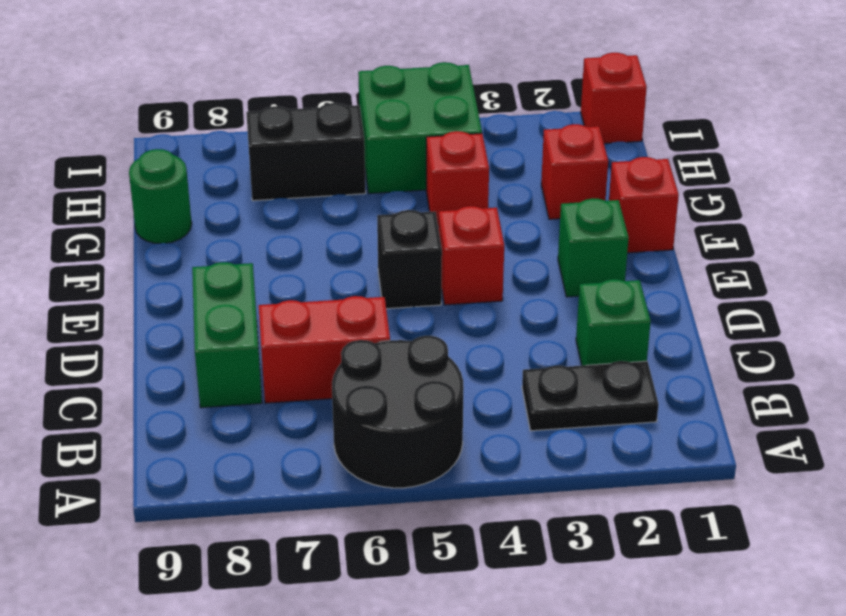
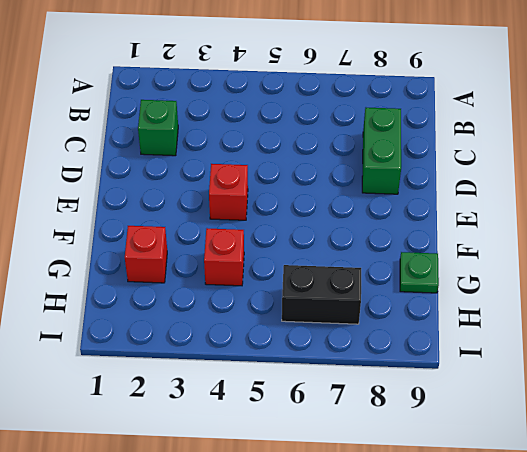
green 1x1 plate [400,252,439,293] -> green 1x1 round brick [129,149,192,243]
none -> black 2x2 round brick [332,336,464,488]
none -> black 1x2 plate [522,361,659,431]
none -> red 1x2 brick [259,296,390,403]

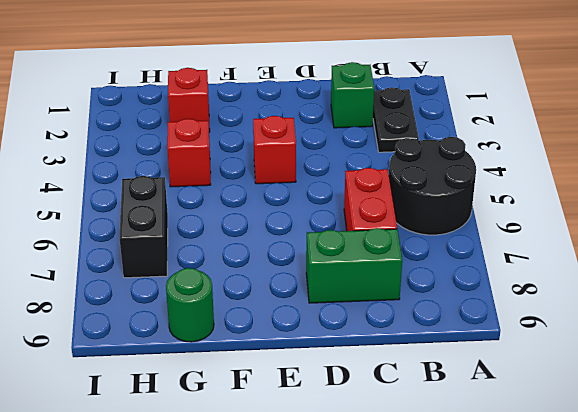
none -> green 1x1 brick [558,198,629,297]
none -> black 1x1 brick [377,210,442,309]
none -> red 1x1 brick [609,157,679,253]

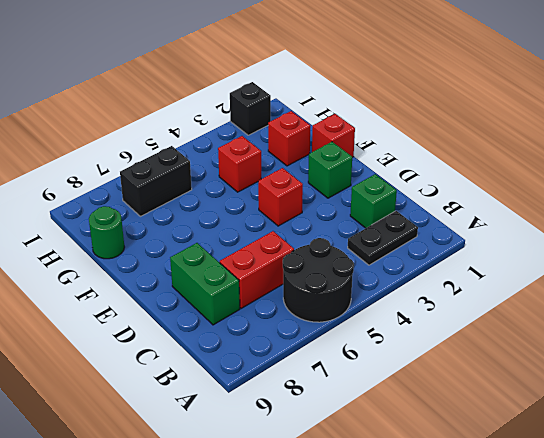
black 1x1 brick [230,82,271,135] -> black 1x1 brick moved to [377,210,442,309]
none -> green 2x2 brick [358,62,482,193]
none -> red 1x1 brick [581,53,647,144]

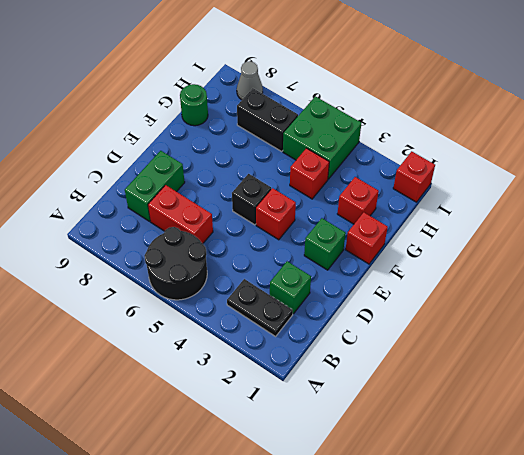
grey 1x1 cone [237,61,263,100] -> none

